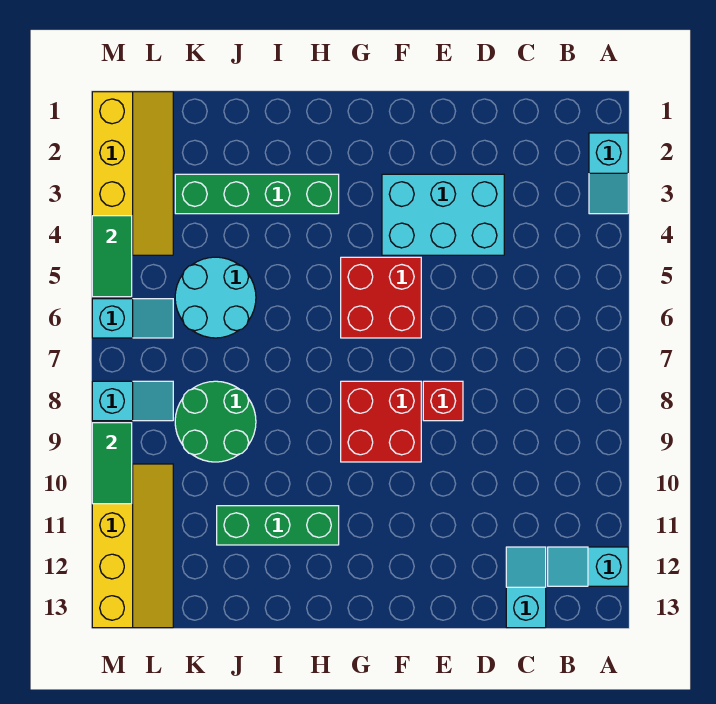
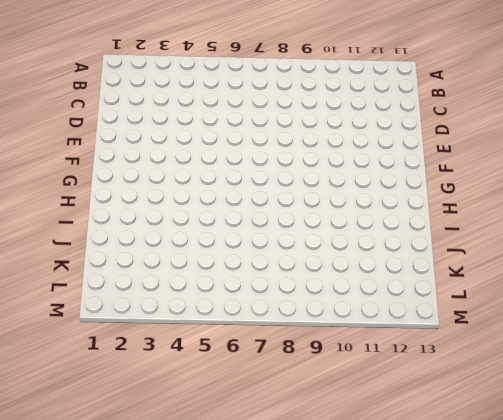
none -> cyan 1x2 slope [589,133,628,214]
none -> cyan 1x2 slope [548,547,628,586]
none -> cyan 1x2 slope [506,547,546,628]

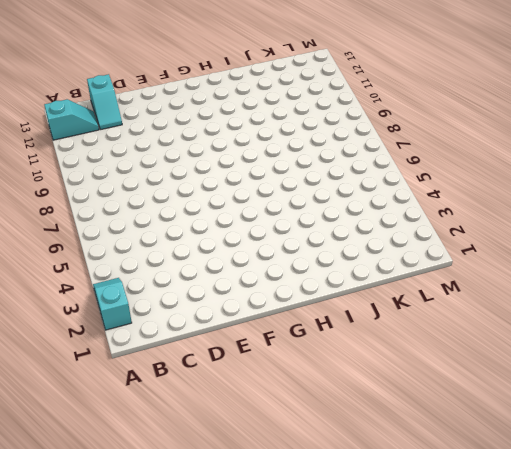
none -> cyan 2x3 brick [382,174,504,255]
none -> red 1x1 brick [423,381,463,421]
none -> red 2x2 brick [341,257,421,338]

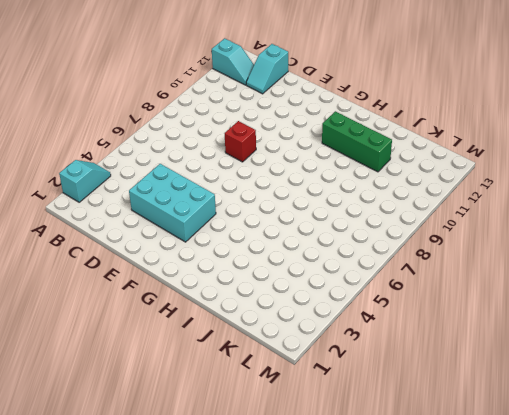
none -> red 2x2 brick [341,257,421,338]
none -> red 2x2 brick [341,381,421,462]
none -> green 1x4 brick [175,174,339,214]

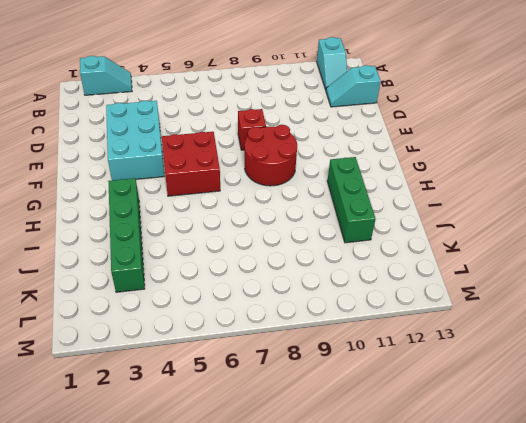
red 2x2 round brick [245,125,297,186] -> red 2x2 brick [341,381,421,462]
none -> cyan 2x2 round brick [175,257,256,338]
none -> green 2x2 round brick [175,381,256,462]
none -> yellow 2x4 slope [92,92,173,255]

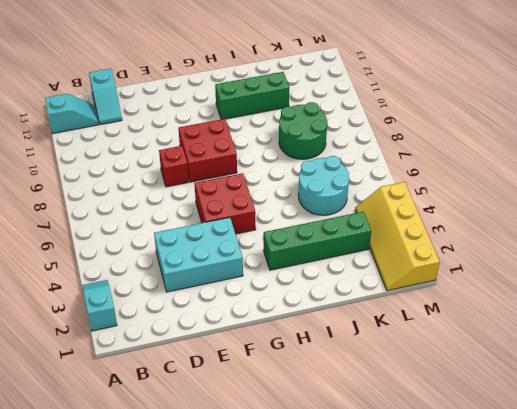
none -> cyan 1x2 slope [92,299,173,338]
none -> cyan 1x2 slope [92,381,173,421]
none -> yellow 2x4 slope [92,464,173,628]

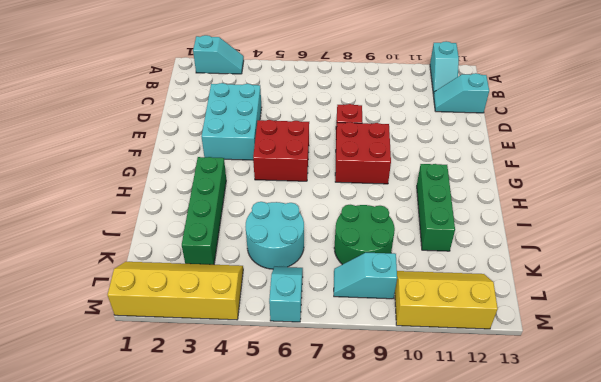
cyan 1x2 slope [334,253,397,299] -> cyan 1x2 slope turned to [92,381,173,421]
yellow 2x3 slope [395,271,498,329] -> yellow 2x4 slope [92,464,173,628]
none -> green 1x2 tile [92,216,132,297]
none -> green 1x2 tile [92,423,132,504]

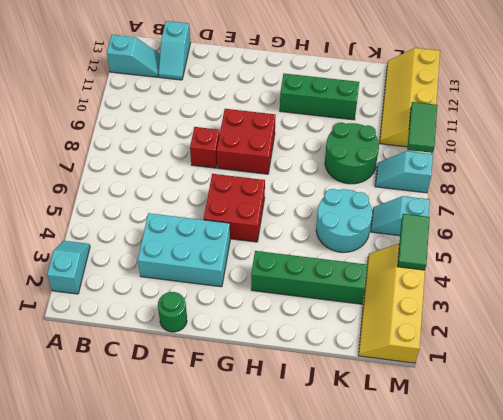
green 1x1 round brick [158,292,187,332] -> none

